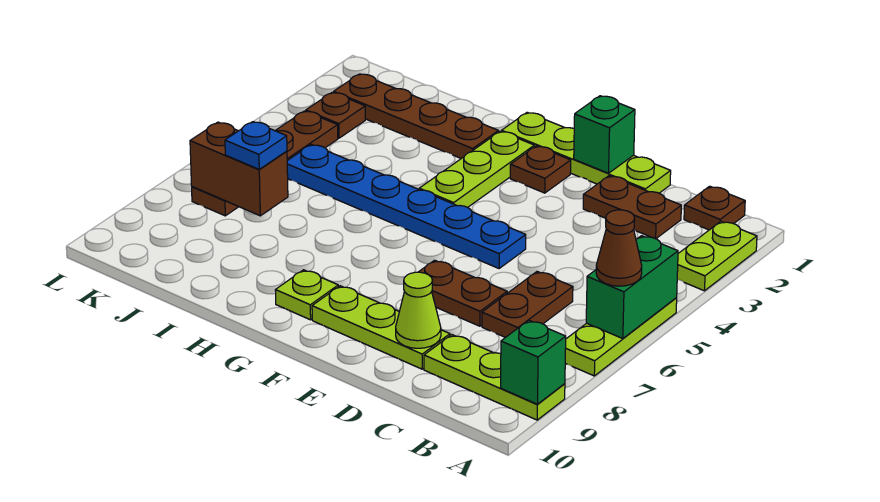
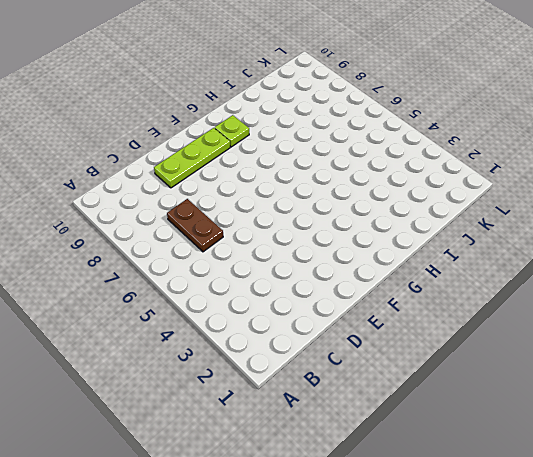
none -> lime 1x2 plate [677,221,757,291]
none -> lime 1x3 plate [565,298,677,376]
none -> lime 1x3 plate [424,335,565,420]

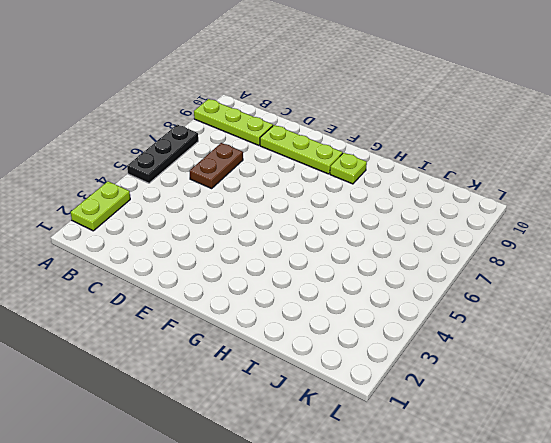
black 1x3 plate [127,125,198,183] -> lime 1x3 plate [565,298,677,376]
none -> brown 1x1 plate [684,186,745,230]
none -> brown 1x2 plate [583,176,681,239]
none -> lime 1x4 plate [502,112,671,193]

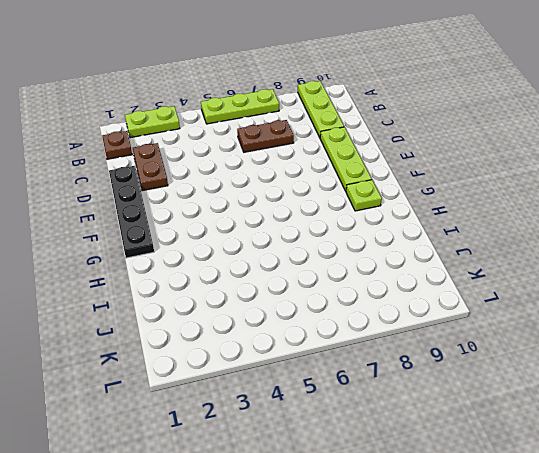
black 1x4 plate [109,166,154,258] -> lime 1x4 plate [502,112,671,193]
none -> brown 1x2 plate [419,260,507,326]
none -> blue 1x6 plate [287,144,526,268]
none -> brown 1x1 plate [510,146,571,193]

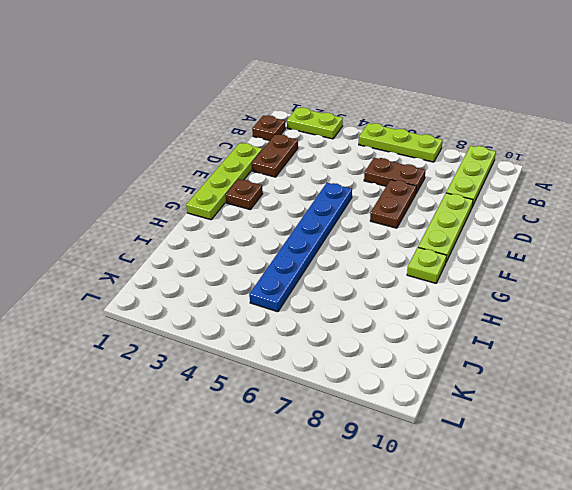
none -> lime 1x3 plate [419,131,534,208]
none -> brown 1x4 plate [334,74,499,158]
none -> brown 1x1 plate [306,92,365,138]

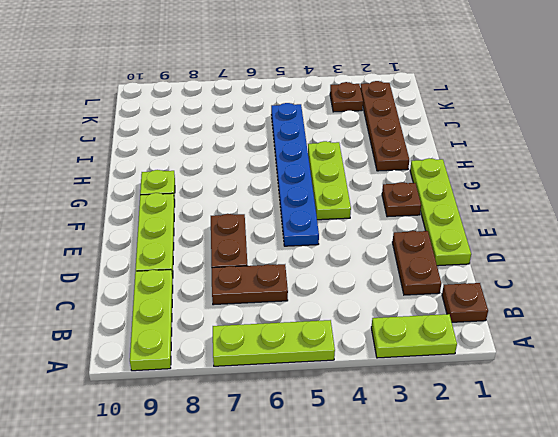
lime 1x3 plate [308,141,351,220] -> lime 1x3 plate turned to [419,131,534,208]
none -> brown 1x4 plate [192,111,338,216]
none -> green 1x2 brick [586,236,678,339]
none -> green 1x1 brick [501,320,566,404]

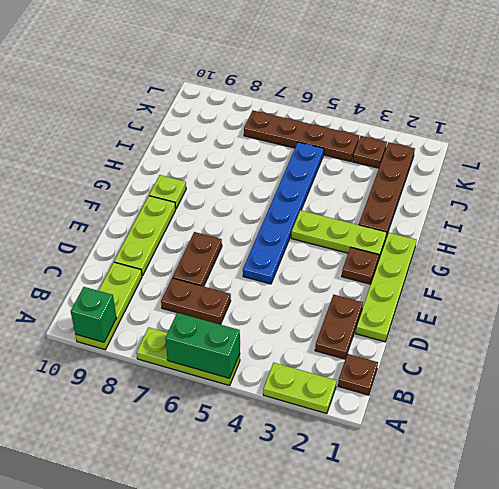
none -> lime 1x1 cone [396,272,441,348]
none -> green 1x1 brick [574,96,635,173]
none -> brown 1x2 brick [190,122,288,216]

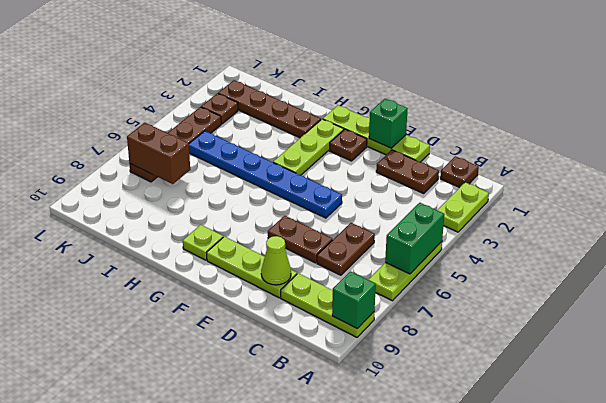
none -> brown 1x1 cone [596,210,642,286]
none -> blue 1x1 plate [225,122,287,169]

